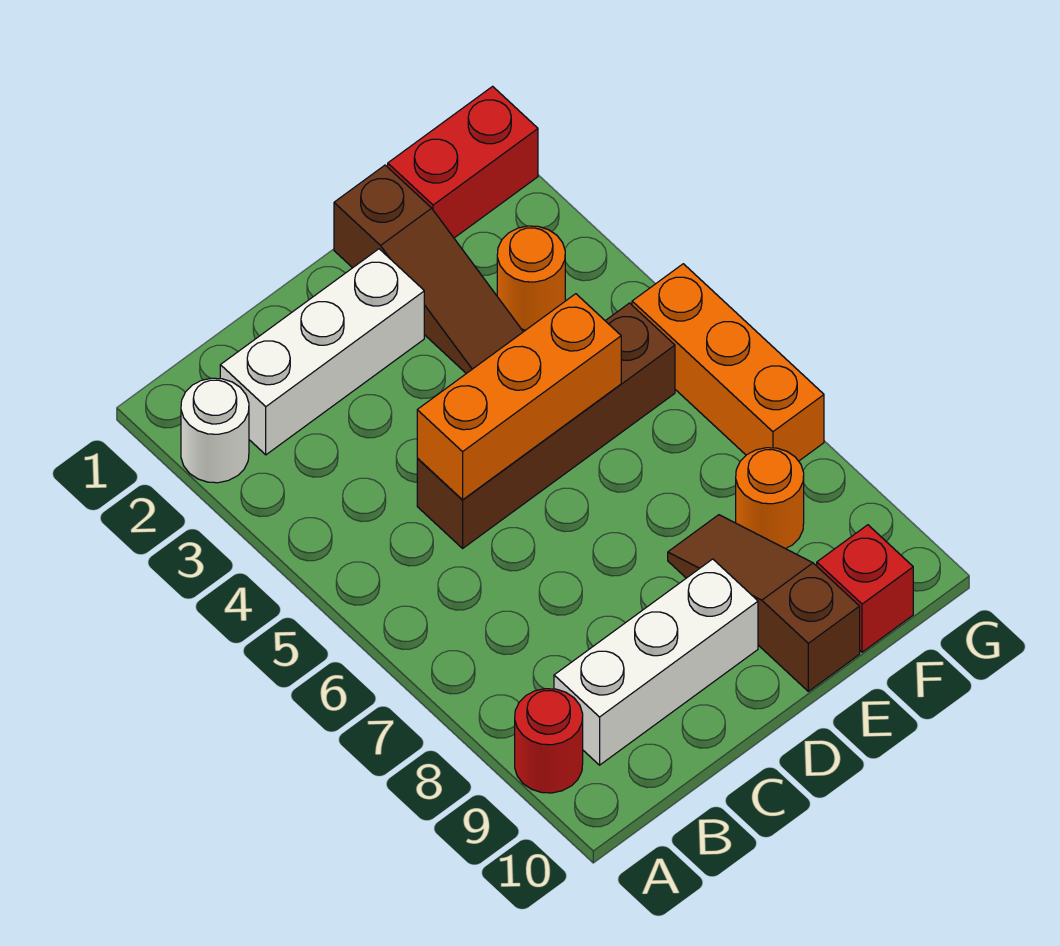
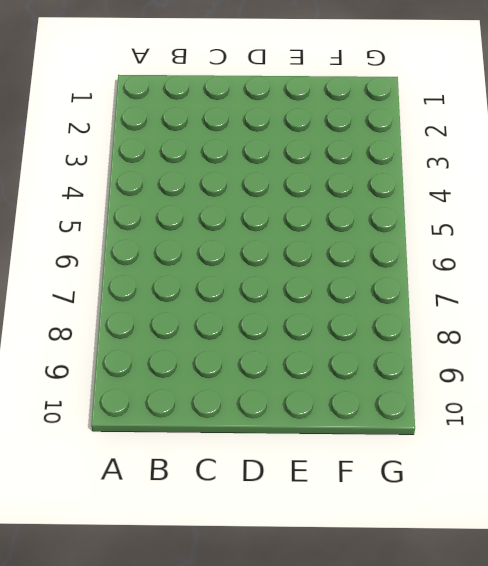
none -> white 1x1 round brick [181,378,249,483]
none -> red 1x1 round brick [515,689,583,793]
none -> white 1x3 brick [220,249,424,455]

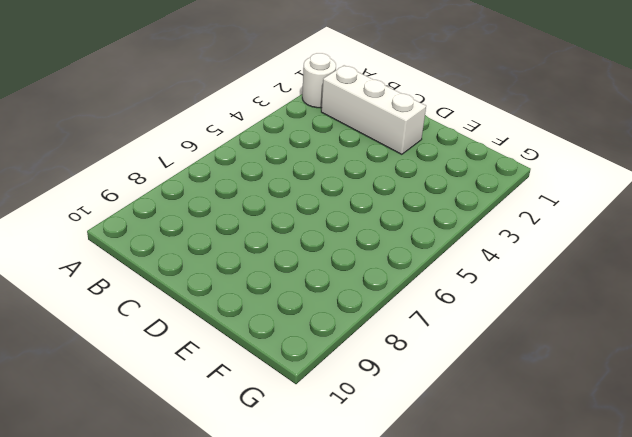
none -> red 1x1 round brick [515,689,583,793]
none -> white 1x3 brick [554,559,758,765]
none -> brown 1x4 brick [417,303,675,548]

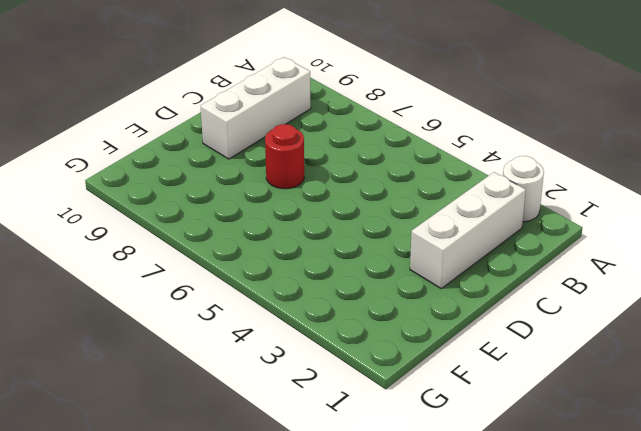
red 1x1 round brick [265,124,304,189] -> red 1x1 round brick moved to [515,689,583,793]
none -> brown 1x4 brick [417,303,675,548]
none -> brown 1x3 slope [334,165,523,374]
none -> brown 1x3 slope [668,515,860,691]

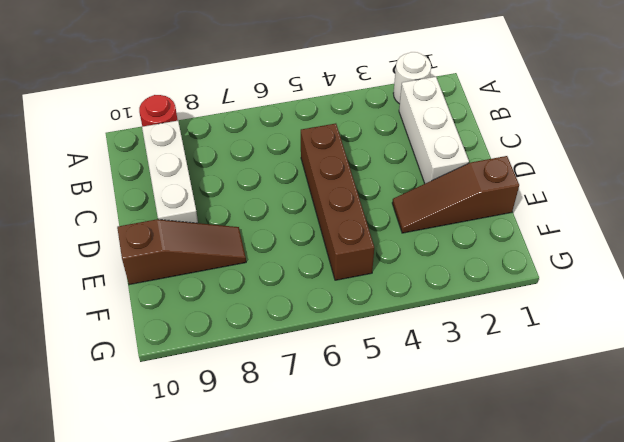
none -> red 1x2 brick [388,86,538,238]
none -> orange 1x1 round brick [497,226,565,330]
none -> orange 1x1 round brick [736,448,804,549]

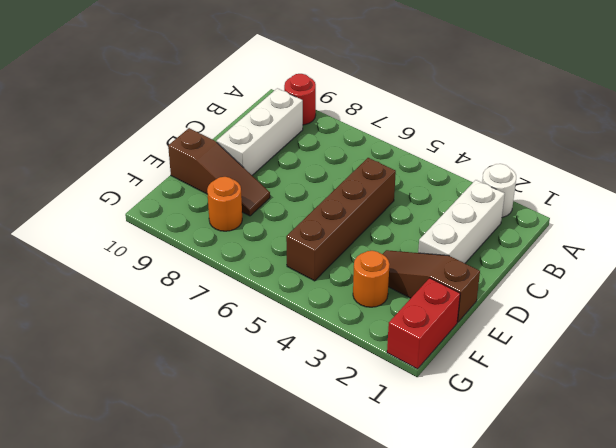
none -> red 1x1 brick [817,525,913,652]
none -> orange 1x3 brick [632,264,824,461]
none -> orange 1x3 brick [417,294,621,500]

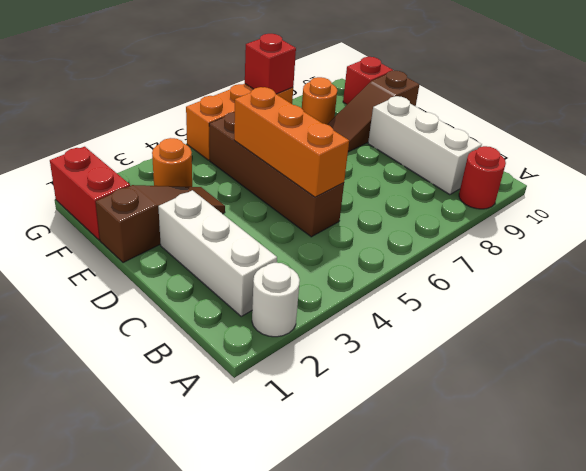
red 1x1 brick [245,34,296,94] -> none

